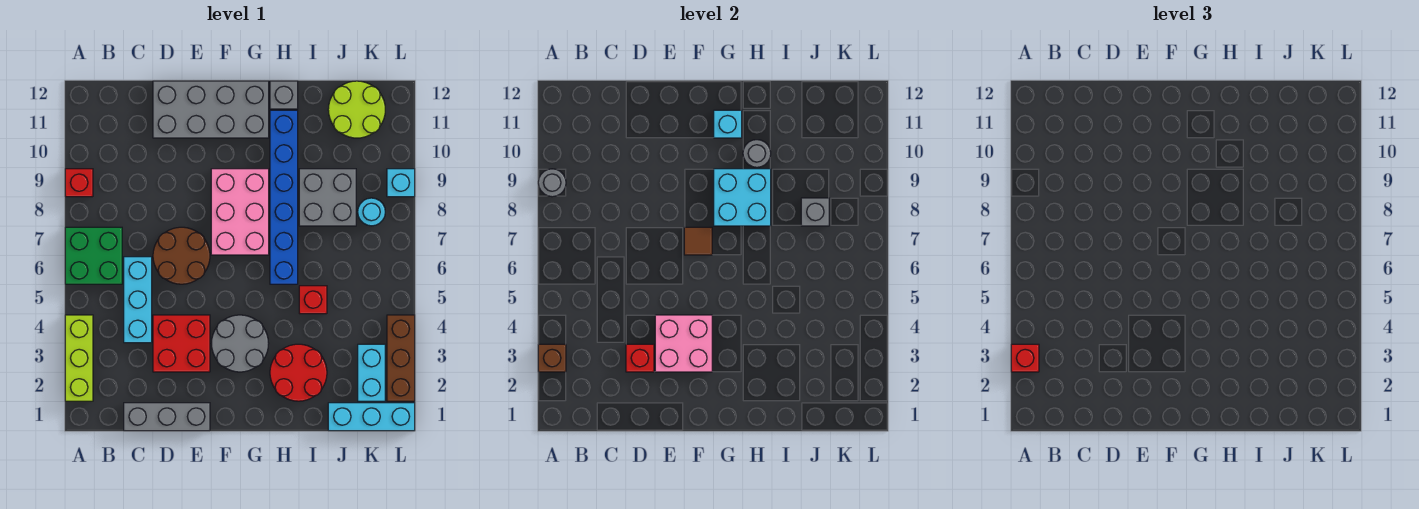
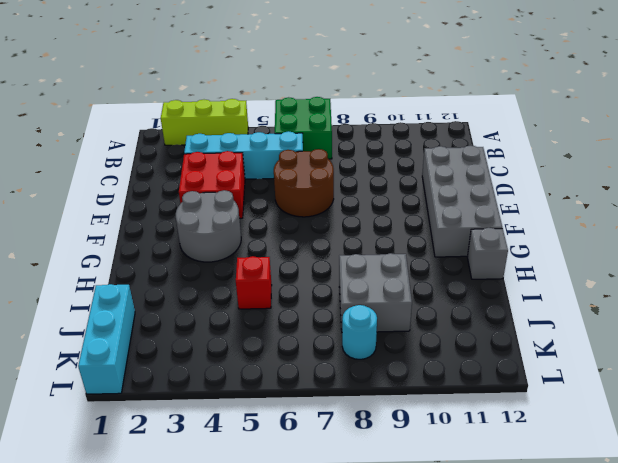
cyan 1x4 brick [184,131,303,179] -> cyan 1x3 brick [124,257,152,343]
none -> red 1x1 brick [65,169,93,197]
none -> grey 1x3 brick [124,403,210,431]
none -> pink 2x3 brick [211,169,269,255]
none -> red 2x2 round brick [270,344,327,401]

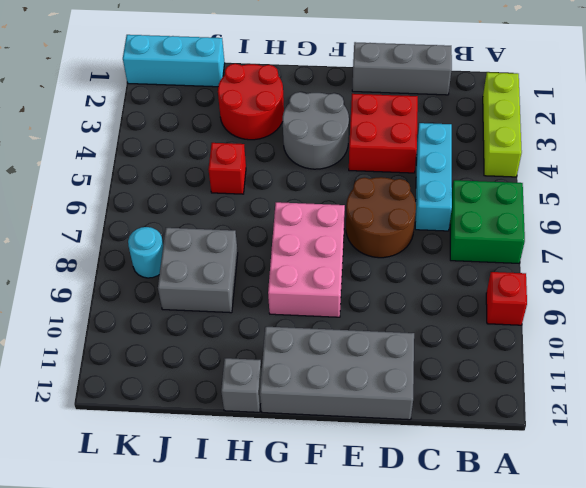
none -> blue 1x6 brick [270,110,298,284]
none -> lime 2x2 round brick [328,81,385,138]
none -> cyan 1x2 brick [358,344,385,401]
none -> brown 1x3 brick [387,315,415,401]

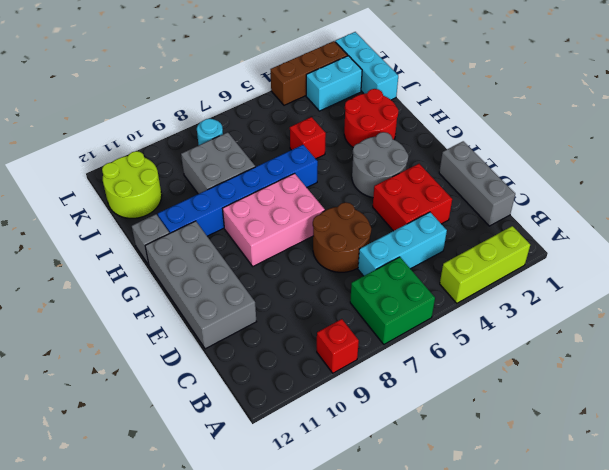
none -> cyan 1x1 brick [387,169,415,197]
none -> brown 1x1 brick [538,344,566,372]
none -> grey 1x1 round brick [538,169,566,197]
none -> red 1x1 brick [626,344,654,372]

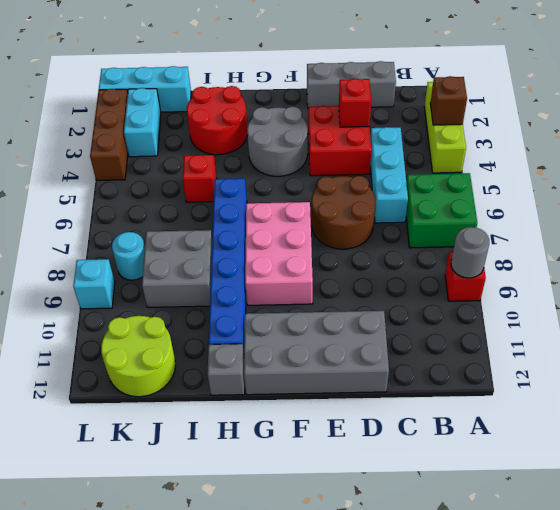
none -> pink 2x2 brick [655,315,712,372]
none -> brown 1x1 tile [684,227,712,255]
none -> cyan 2x2 brick [714,169,771,226]
none -> cyan 1x1 brick [714,110,742,138]

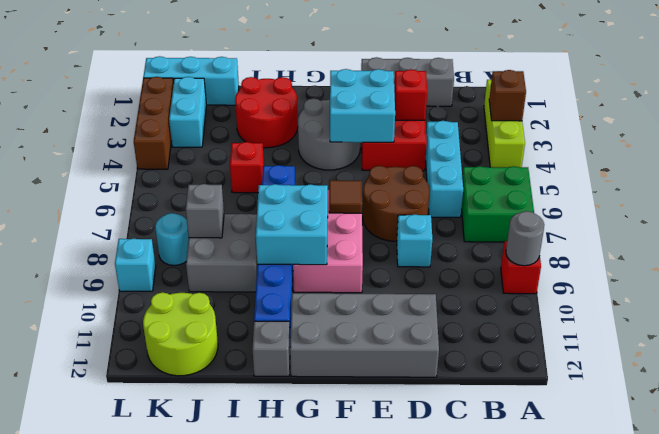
cyan 1x1 brick [397,214,432,267] -> cyan 1x1 brick moved to [714,110,742,138]
cyan 2x2 brick [330,69,395,142] -> pink 2x2 brick [655,315,712,372]
none -> grey 1x1 round brick [743,140,771,167]
none -> red 1x1 brick [1011,344,1039,372]

